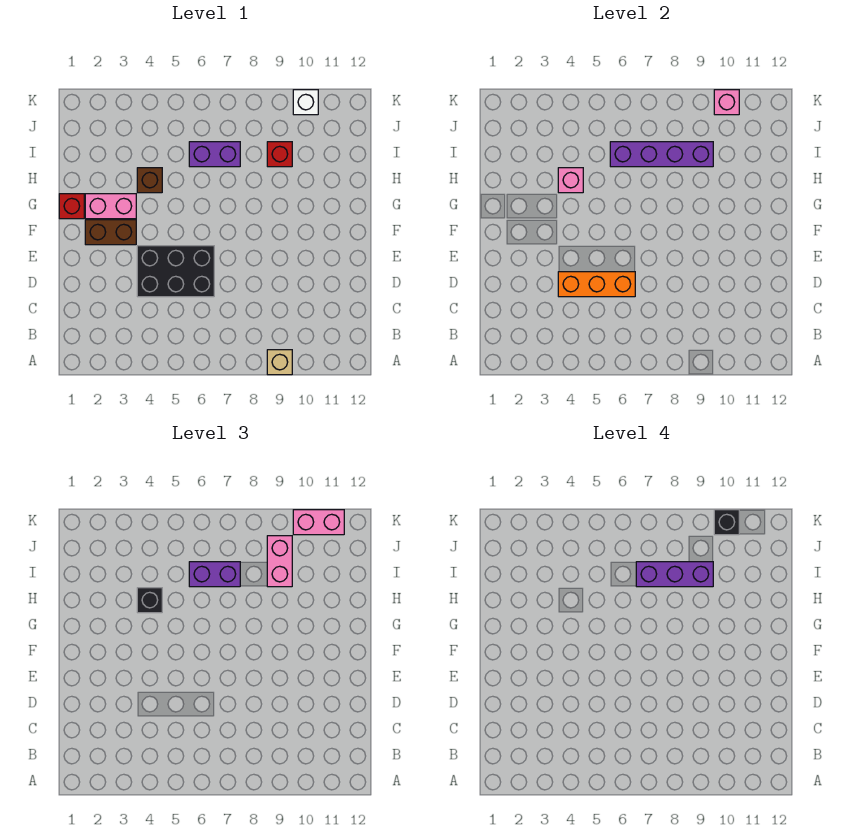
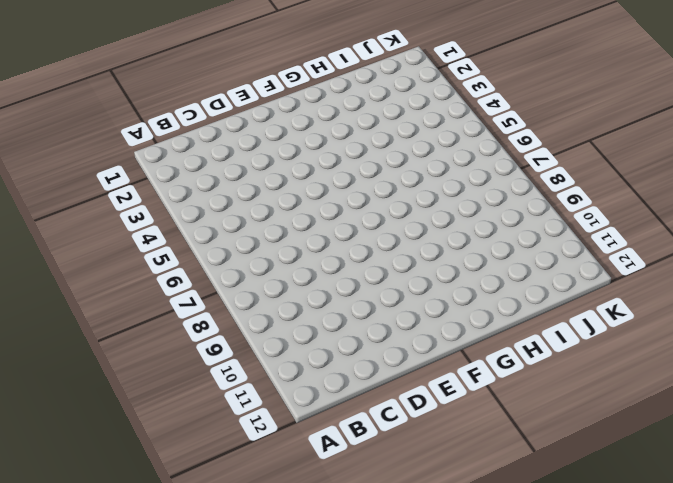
none -> tan 1x1 brick [267,350,292,375]
none -> black 2x3 brick [137,246,214,297]
none -> brown 1x2 brick [85,220,136,245]

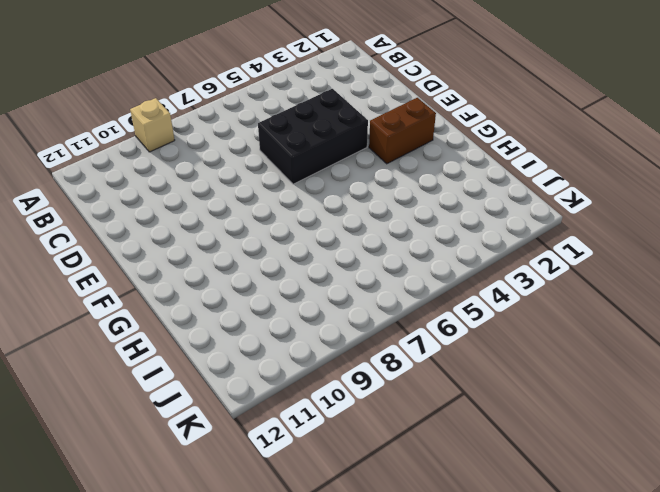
none -> red 1x1 brick [59,194,84,219]
none -> pink 1x2 brick [85,194,136,219]
none -> brown 1x1 brick [137,168,162,193]

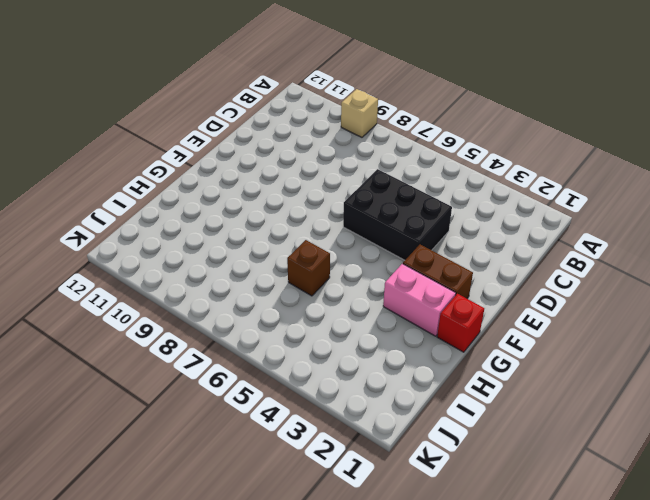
brown 1x1 brick [287,240,330,296] -> brown 1x1 brick moved to [137,168,162,193]
none -> purple 1x2 brick [189,142,240,167]
none -> red 1x1 brick [267,142,292,167]
none -> white 1x1 brick [293,90,318,115]

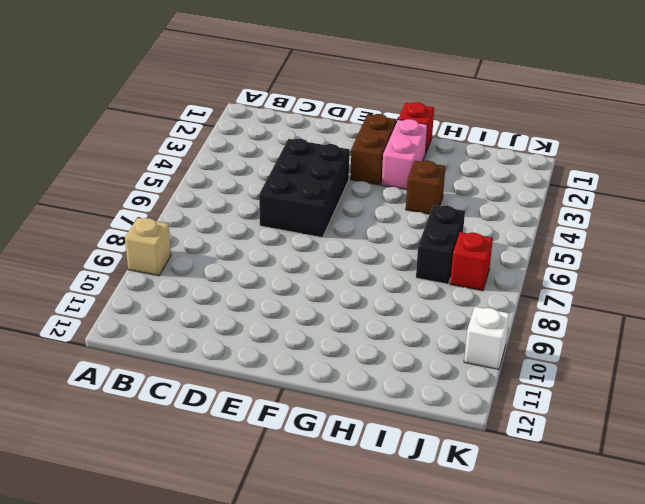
black 1x2 brick [416,205,465,284] -> purple 1x2 brick [189,142,240,167]
red 1x1 brick [450,232,493,291] -> red 1x1 brick moved to [267,142,292,167]
none -> orange 1x3 brick [558,272,635,297]
none -> pink 1x1 brick [558,168,583,193]
none -> purple 1x4 brick [610,142,713,167]

